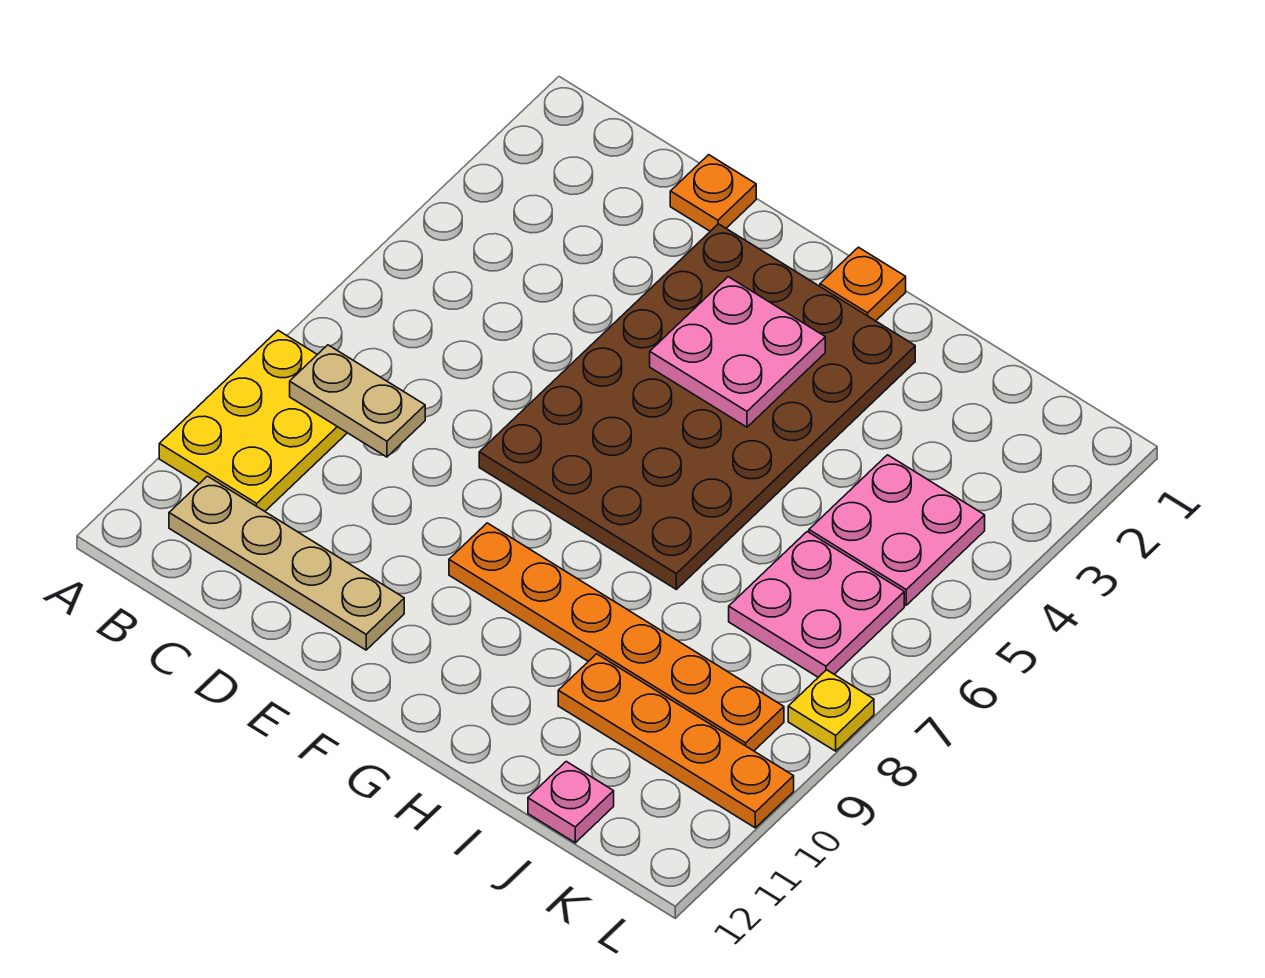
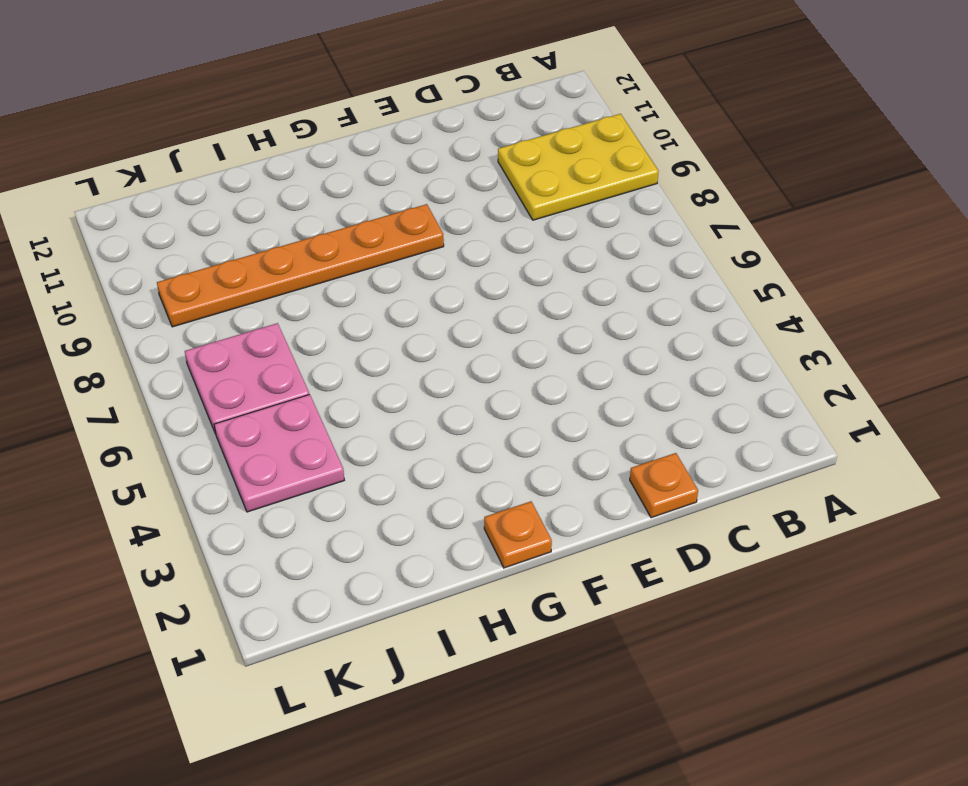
yellow 2x3 plate [498,114,659,220] -> yellow 2x3 plate turned to [159,330,347,511]
none -> tan 1x4 plate [169,476,404,650]
none -> brown 4x6 plate [479,224,915,589]
none -> orange 1x4 plate [558,654,794,828]

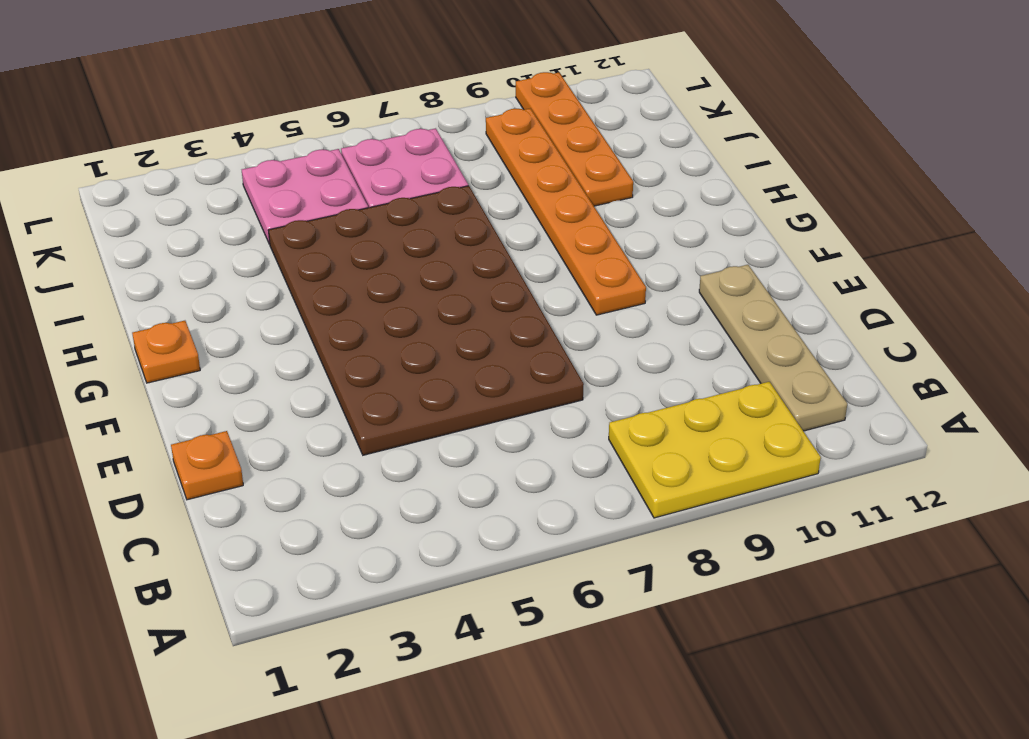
brown 4x6 plate [269,186,584,455] -> brown 4x6 plate turned to [479,224,915,589]
none -> pink 1x1 plate [528,761,614,843]
none -> yellow 1x1 plate [788,670,874,751]
none -> tan 1x2 plate [290,345,425,457]

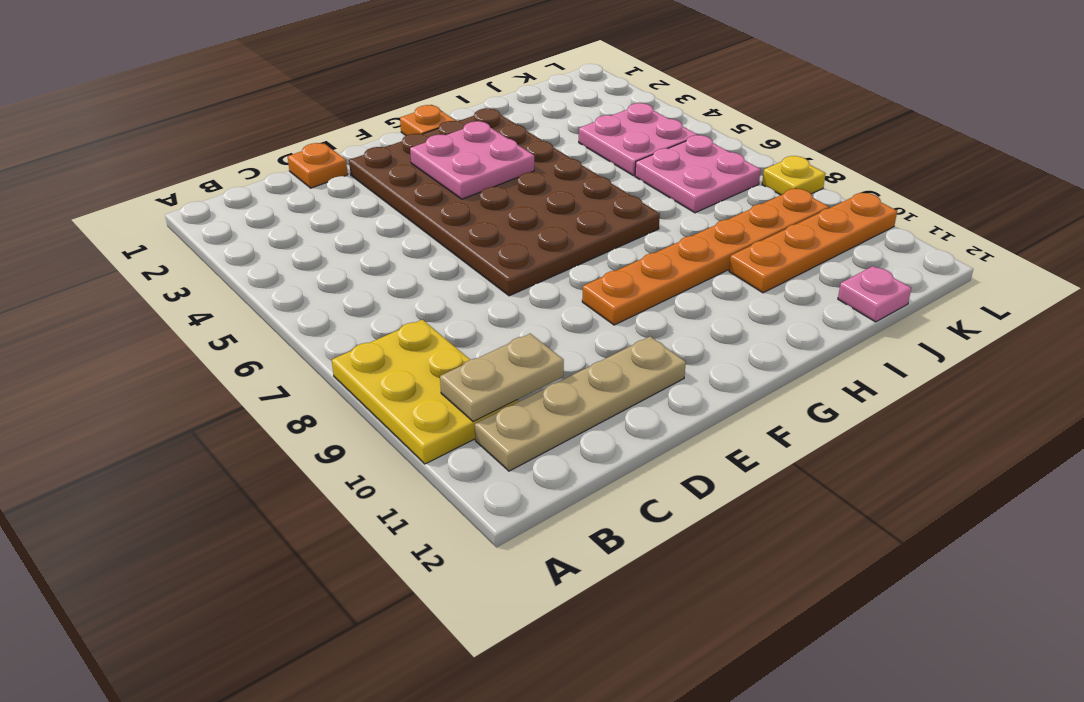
tan 1x2 plate [440,334,564,422] -> tan 1x2 plate moved to [290,345,425,457]

